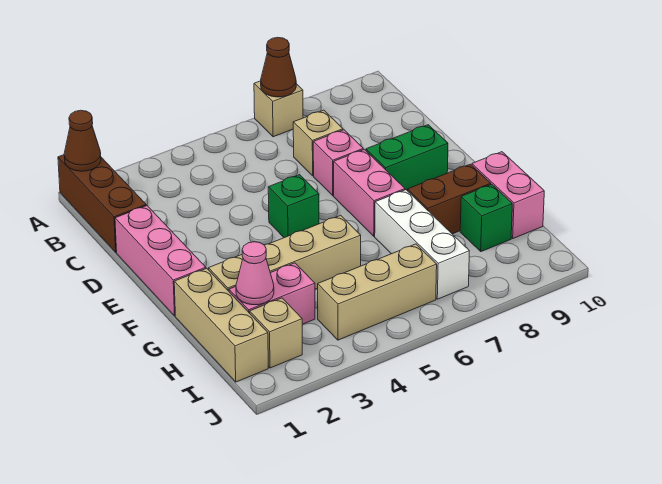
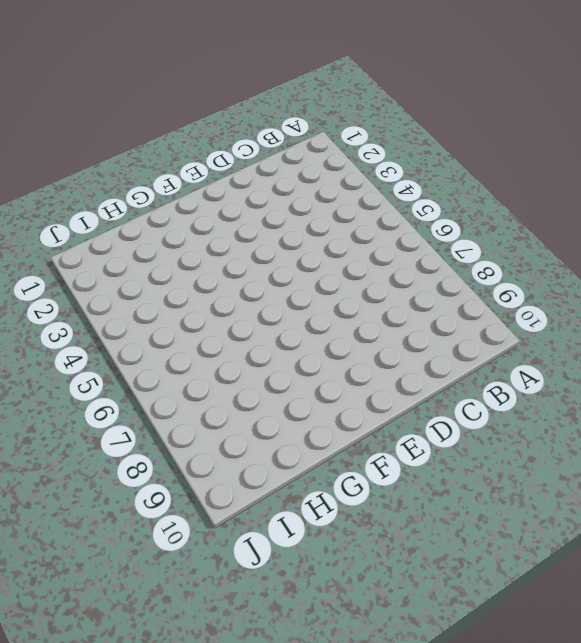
none -> brown 1x3 brick [58,155,146,252]
none -> tan 1x1 brick [254,81,303,137]
none -> tan 1x1 brick [293,110,343,176]

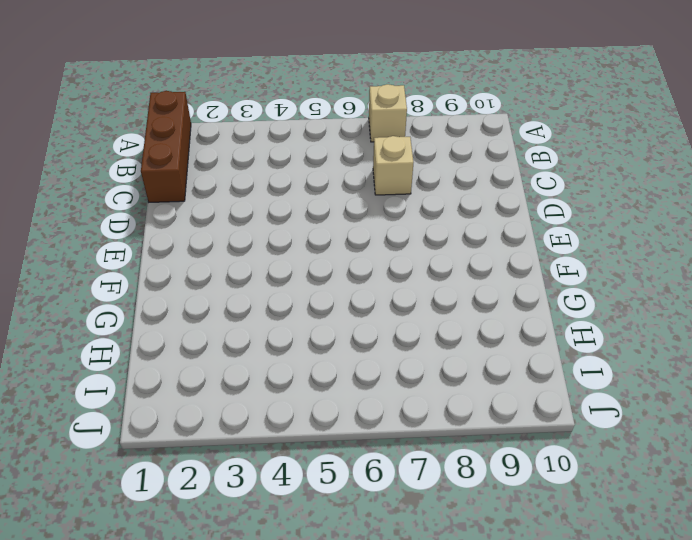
none -> pink 1x3 brick [115,206,206,316]
none -> pink 1x1 brick [313,130,363,196]
none -> green 1x1 brick [268,175,319,238]

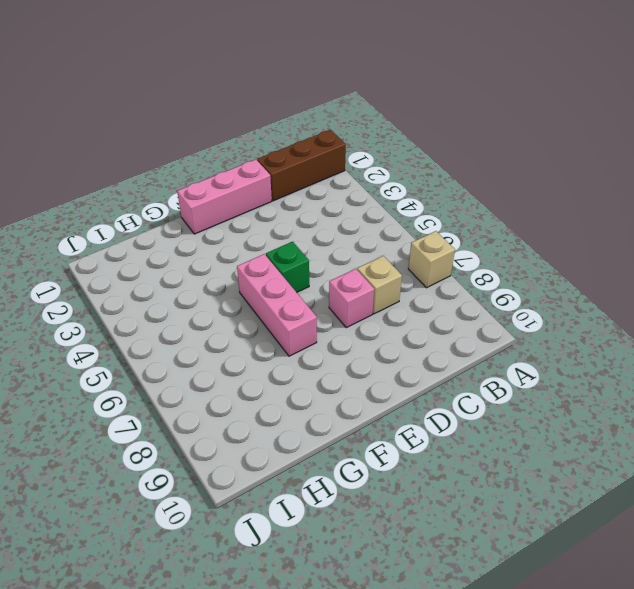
pink 1x3 brick [237,254,317,356] -> pink 1x2 brick [334,149,405,236]
none -> green 1x2 brick [366,125,448,191]
none -> tan 1x3 brick [174,268,268,382]
none -> tan 1x4 brick [209,215,361,291]

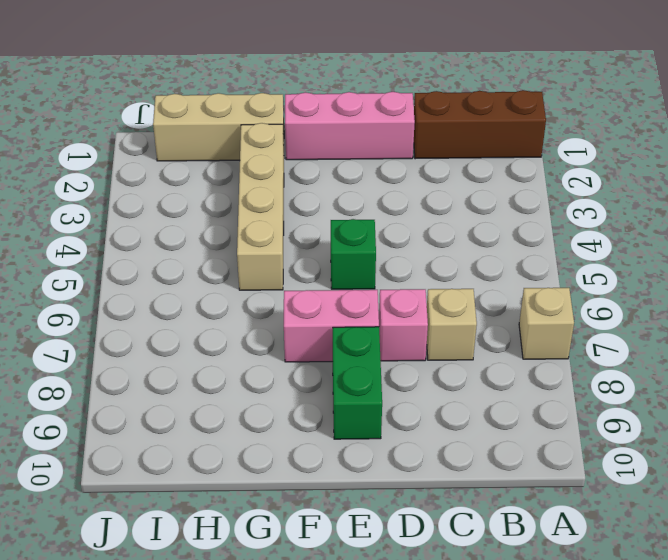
none -> white 1x3 brick [375,190,469,299]
none -> brown 1x2 brick [408,164,491,234]
none -> pink 1x2 brick [472,152,544,238]

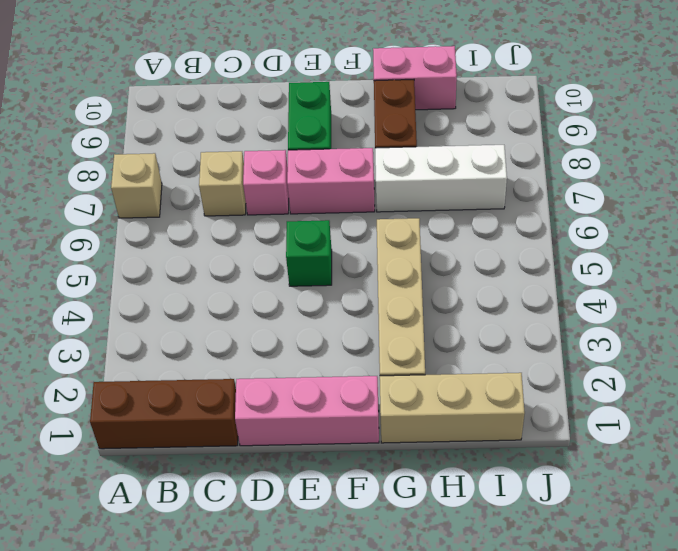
none -> pink 1x2 brick [229,263,315,324]
none -> green 1x1 brick [460,184,512,251]
none -> tan 1x1 brick [250,298,302,368]

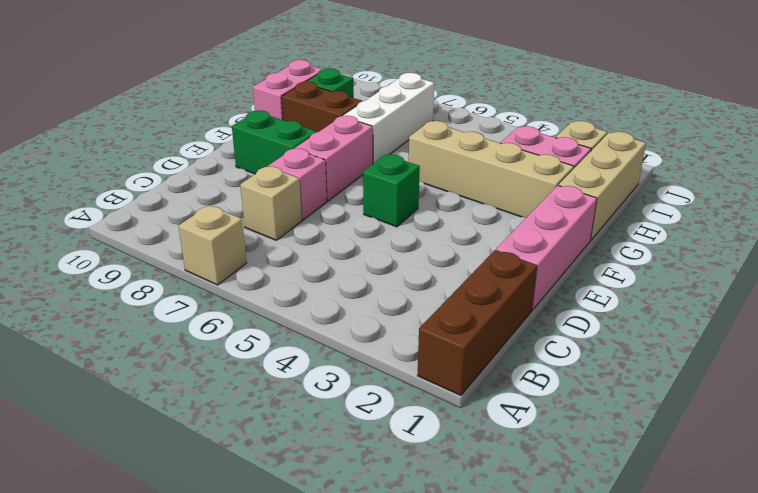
none -> tan 1x3 brick [318,244,437,340]
none -> brown 1x1 cone [64,110,101,171]
none -> brown 1x1 cone [261,37,296,97]

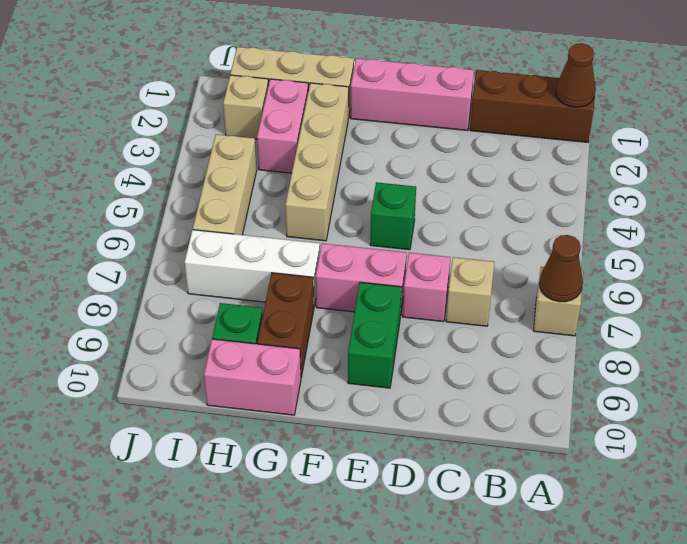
none -> pink 1x1 cone [236,242,274,305]

